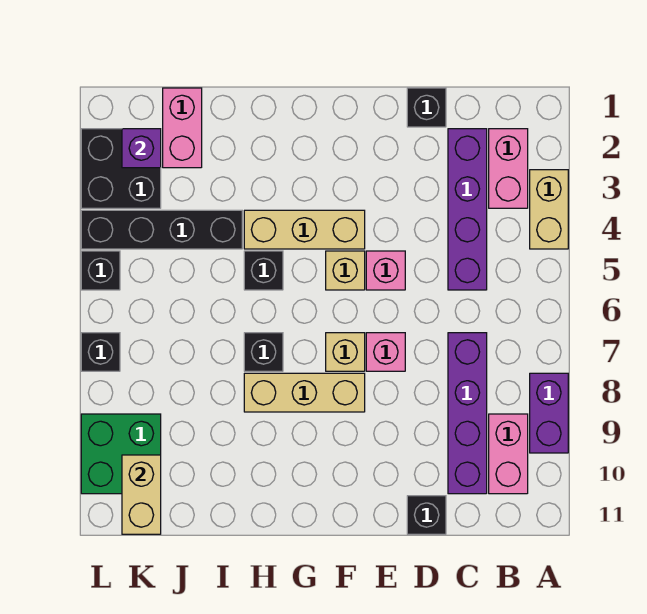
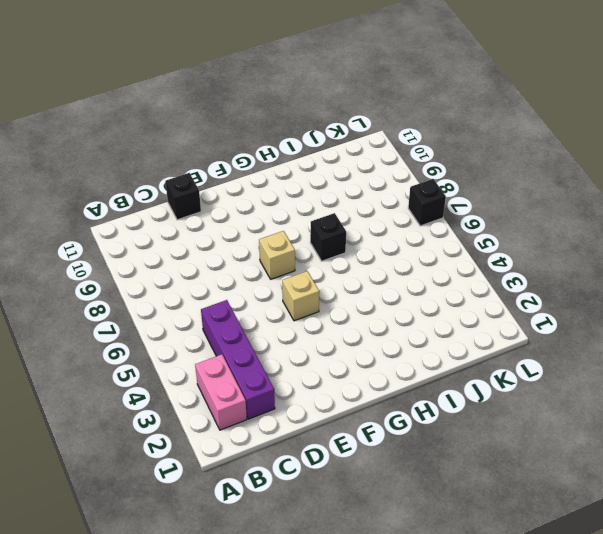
none -> tan 1x2 brick [530,170,568,249]
none -> purple 1x2 brick [530,373,568,453]
none -> pink 1x2 brick [489,414,528,494]

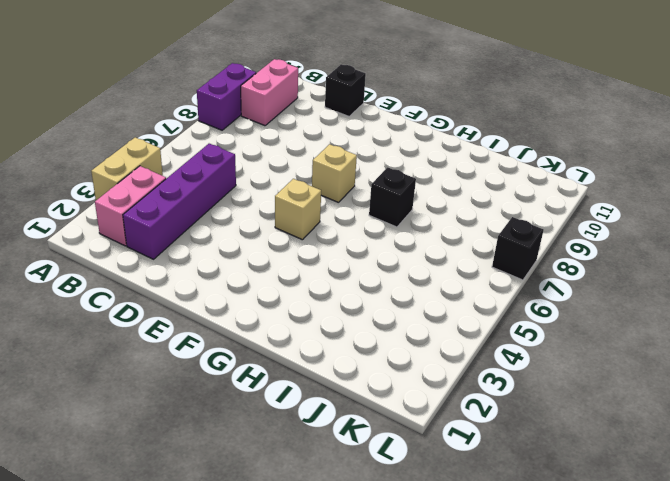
none -> purple 1x4 brick [448,333,487,494]
none -> black 1x1 brick [407,88,446,127]
none -> pink 1x1 brick [366,251,405,290]

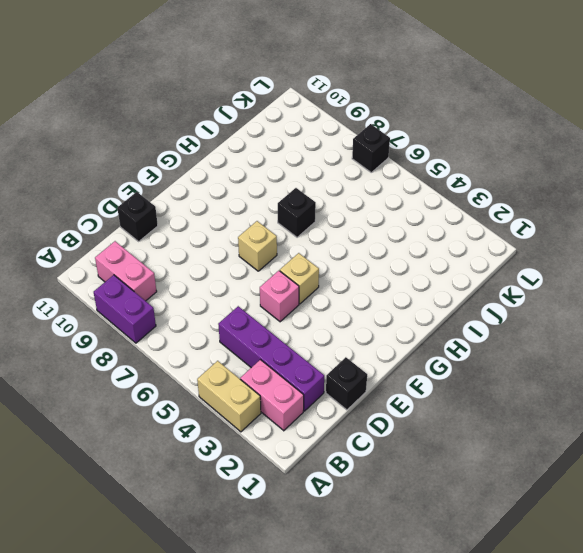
none -> purple 1x4 brick [448,333,487,494]
none -> pink 1x1 brick [366,333,405,371]
none -> tan 1x3 brick [244,210,365,249]

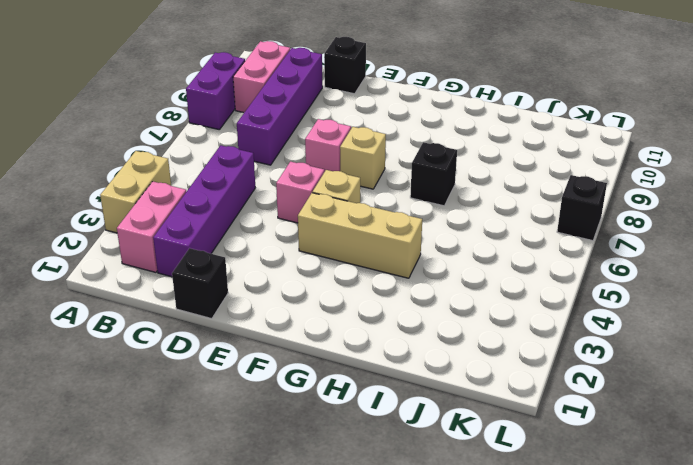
none -> tan 1x3 brick [244,373,365,412]
none -> black 1x1 brick [244,251,283,290]
none -> black 1x4 brick [81,210,242,249]

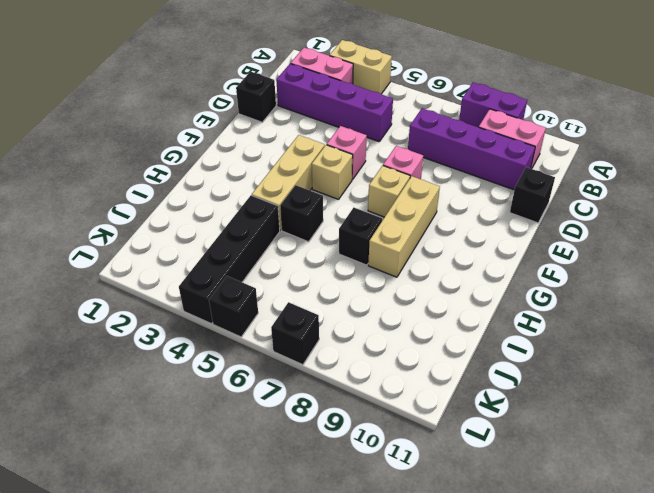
none -> pink 1x2 brick [163,88,202,168]
none -> black 2x2 brick [81,129,161,208]
none -> green 2x2 brick [81,414,161,494]

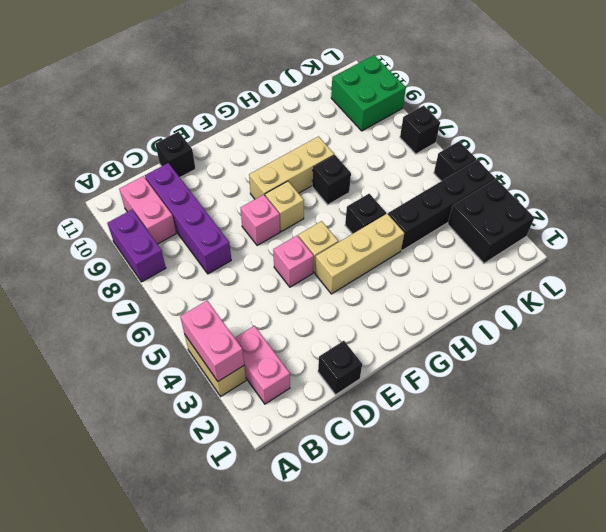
pink 1x2 brick [180,301,244,381] -> pink 1x2 brick moved to [163,88,202,168]
none -> purple 1x4 brick [448,129,487,290]
none -> purple 1x1 brick [122,129,161,168]
none -> tan 1x2 brick [122,455,161,534]

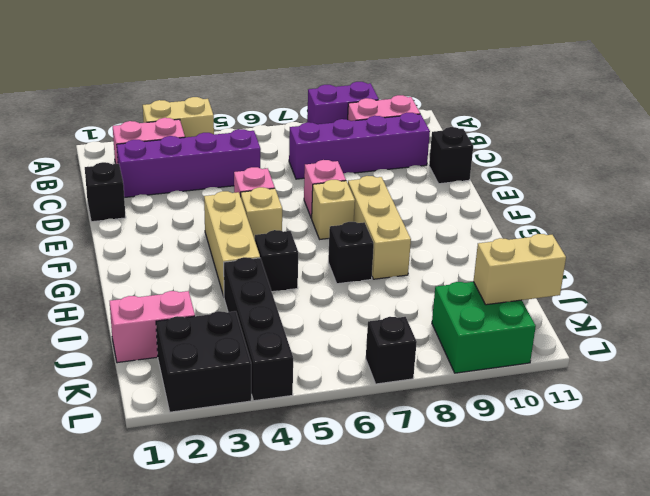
none -> black 1x1 brick [81,251,120,290]
none -> purple 1x1 brick [122,129,161,168]

